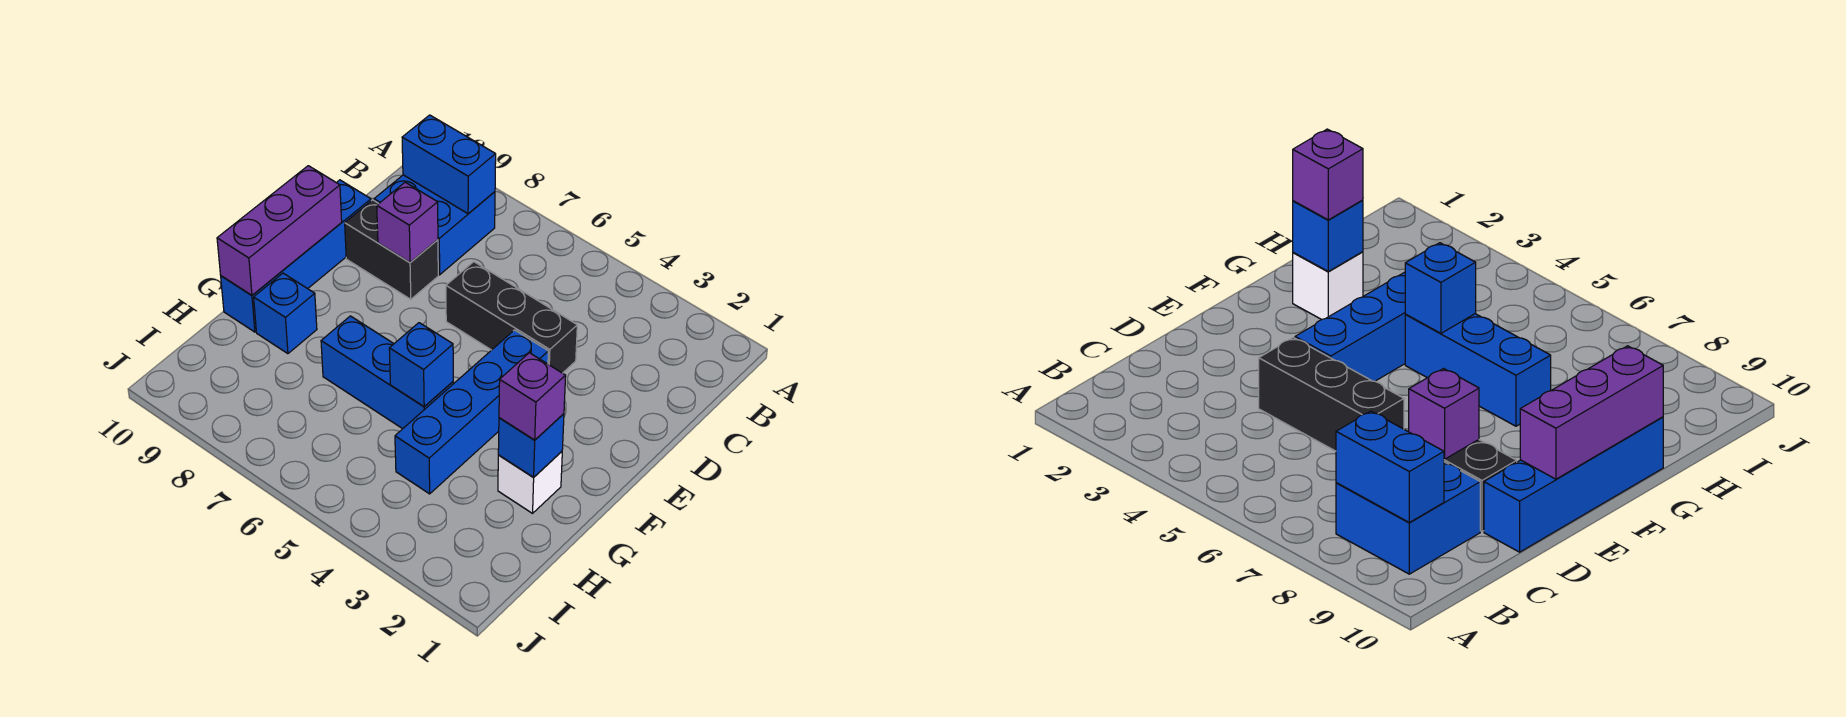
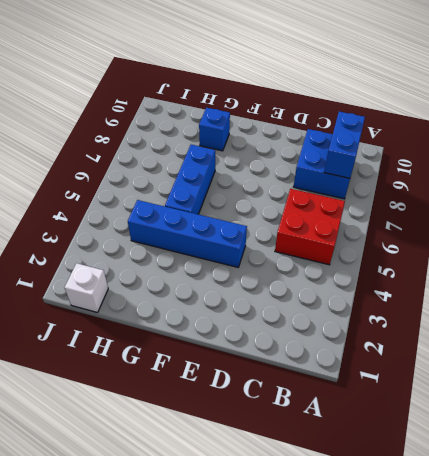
red 2x2 brick [275,189,345,265] -> none
white 1x1 brick [65,263,108,313] -> white 1x1 brick moved to [498,452,562,513]
none -> black 1x3 brick [446,262,577,373]
none -> black 1x2 brick [345,200,438,299]
none -> blue 1x4 brick [221,180,371,332]

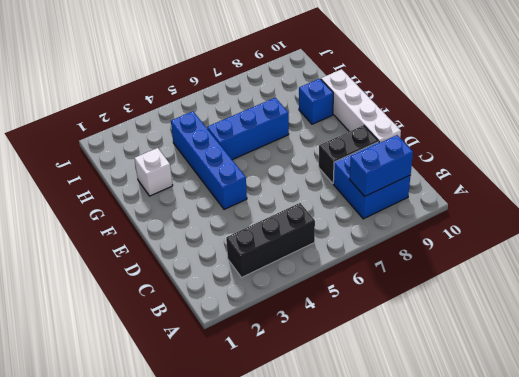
black 1x3 brick [226,203,315,278] -> black 1x3 brick moved to [446,262,577,373]
white 1x4 brick [321,69,401,143] -> blue 1x4 brick [221,180,371,332]
none -> purple 1x1 brick [377,182,438,263]
none -> purple 1x3 brick [217,166,342,295]
none -> blue 1x1 brick [498,414,564,477]

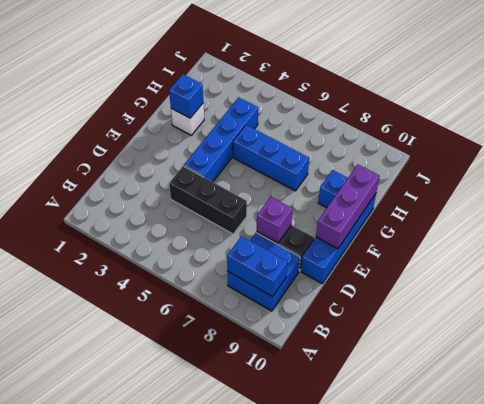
none -> blue 1x1 brick [389,323,453,407]
none -> purple 1x1 brick [499,353,566,440]

